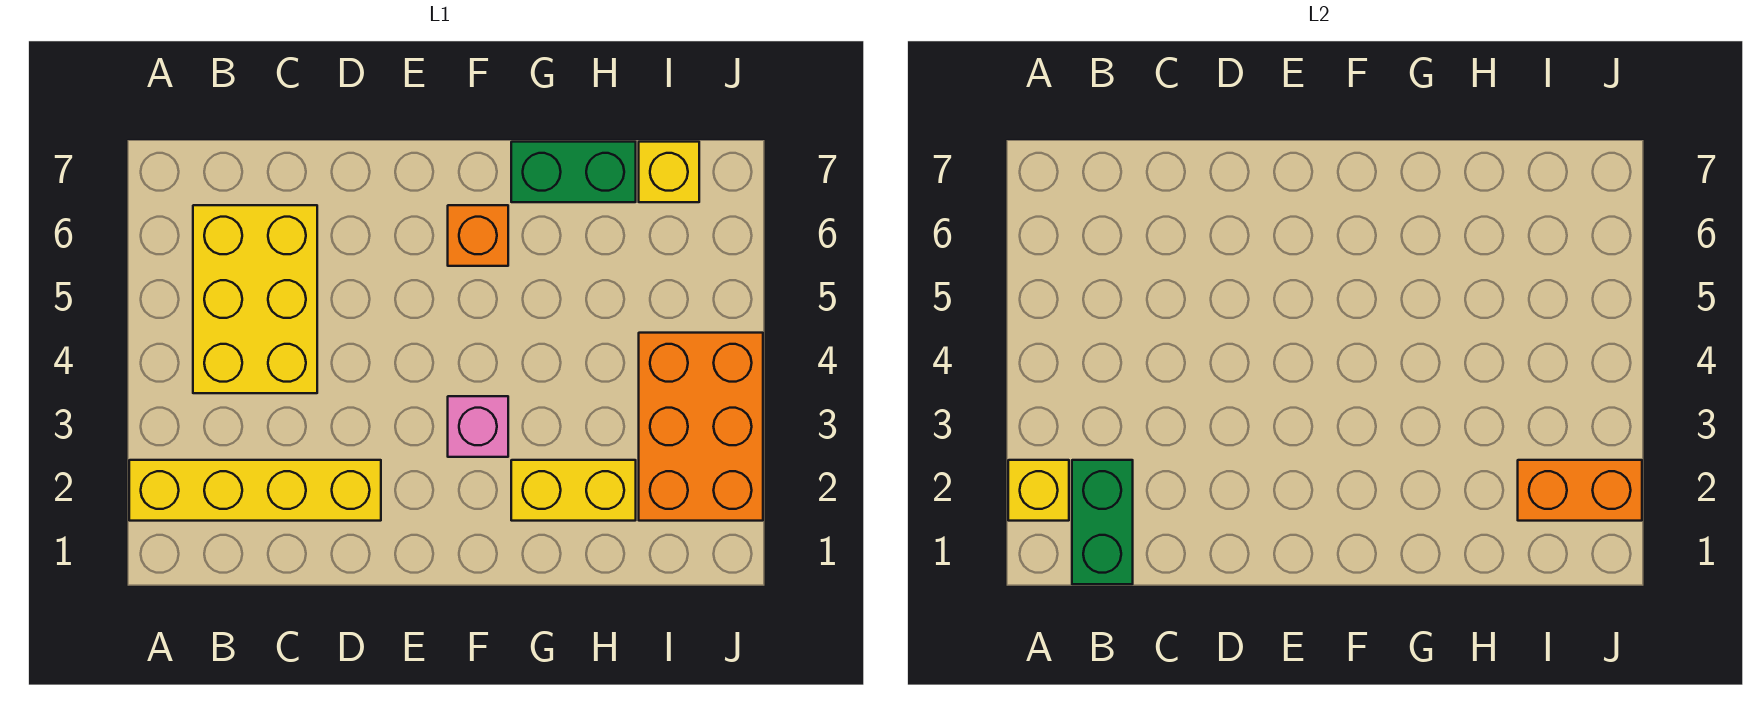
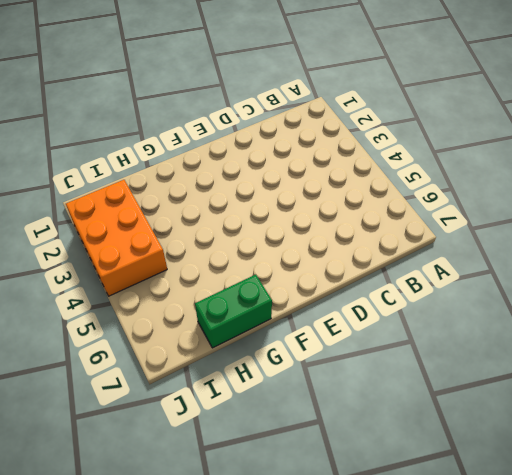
none -> yellow 1x4 brick [129,460,381,521]
none -> yellow 2x3 brick [193,205,317,393]

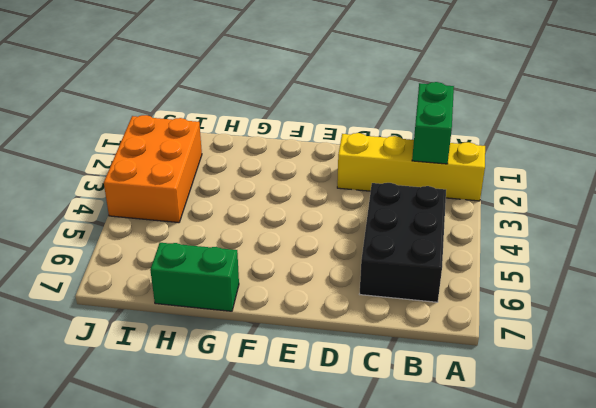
black 2x3 brick [360,183,446,302] -> yellow 2x3 brick [193,205,317,393]
none -> pink 1x1 brick [448,396,508,457]
none -> orange 1x1 brick [448,205,508,266]

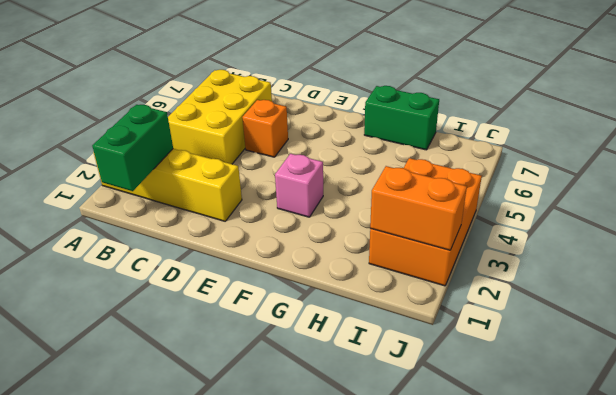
orange 1x1 brick [242,100,288,157] -> orange 1x1 brick moved to [448,205,508,266]
none -> yellow 1x2 brick [511,460,636,521]
none -> yellow 1x1 brick [639,142,699,202]

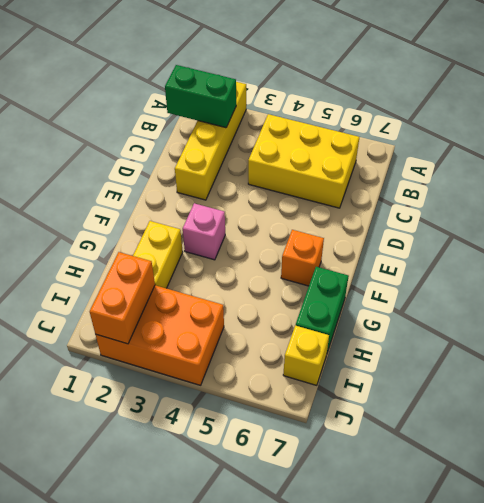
none -> yellow 1x1 brick [1008,460,1069,521]

